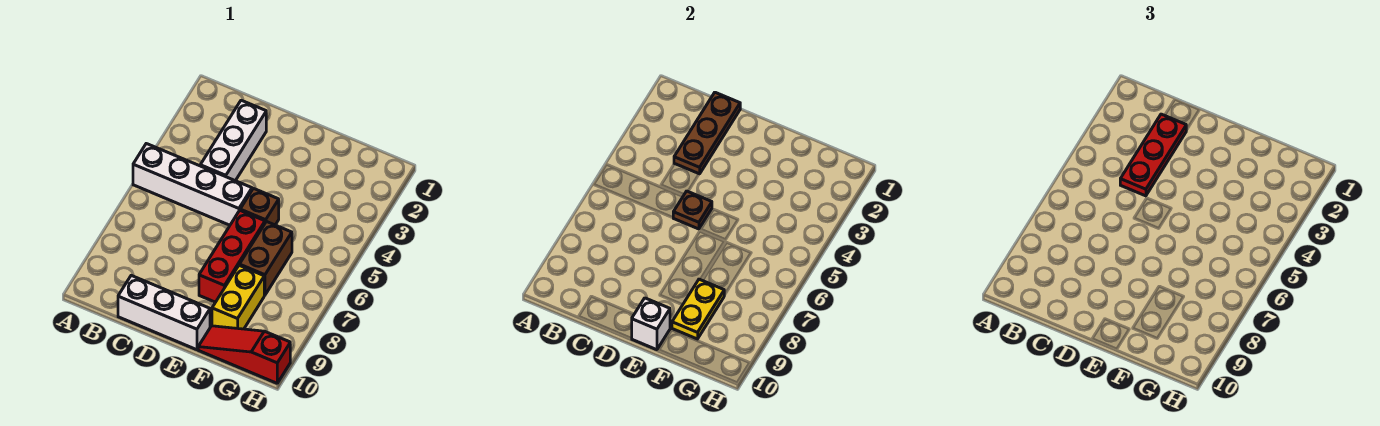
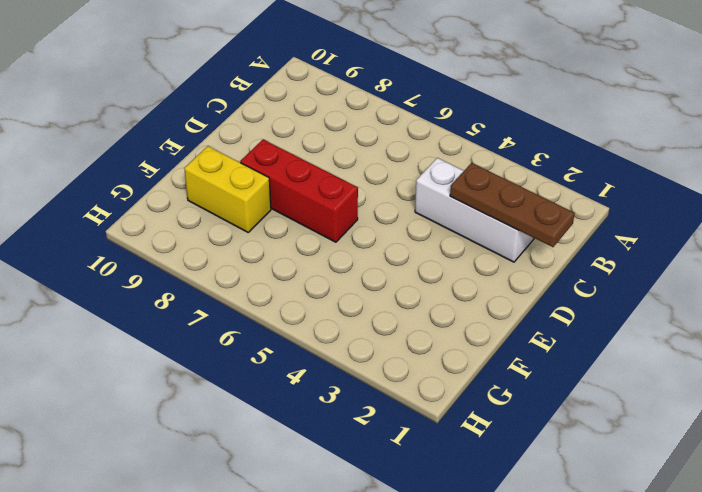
none -> white 1x4 brick [133,144,252,225]
none -> white 1x3 brick [118,275,210,350]
none -> brown 1x1 brick [240,188,279,225]

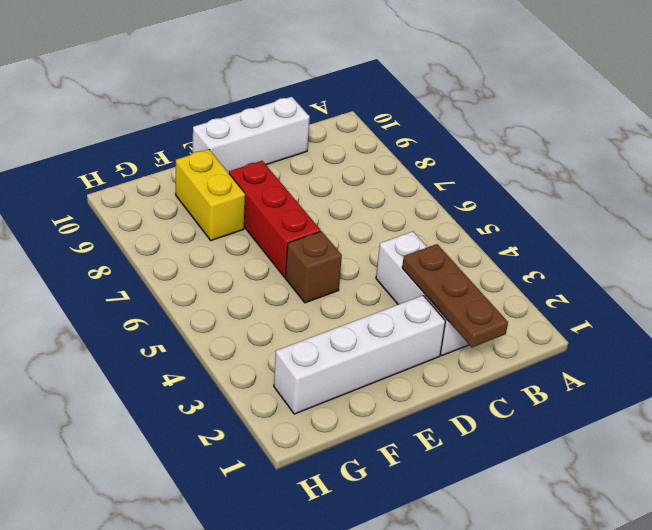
white 1x4 brick [274,295,445,414] -> white 1x4 brick moved to [133,144,252,225]
none -> brown 1x2 brick [240,222,292,295]
none -> red 1x3 slope [198,326,290,383]
none -> brown 1x1 plate [673,191,712,229]

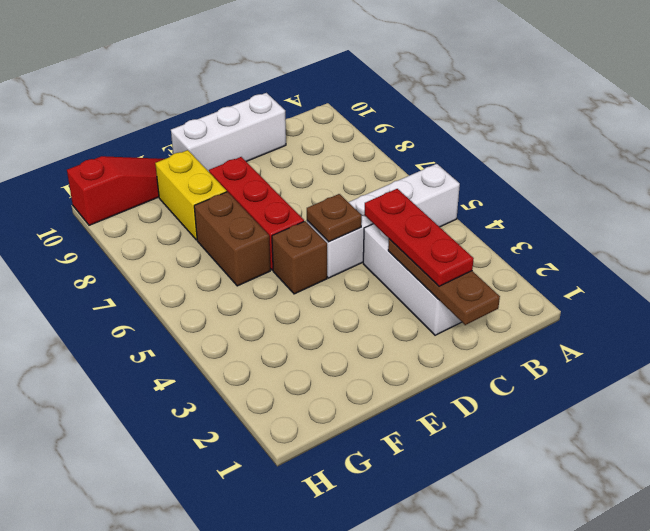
none -> white 1x1 brick [632,298,670,350]
none -> yellow 1x2 plate [672,279,724,339]

